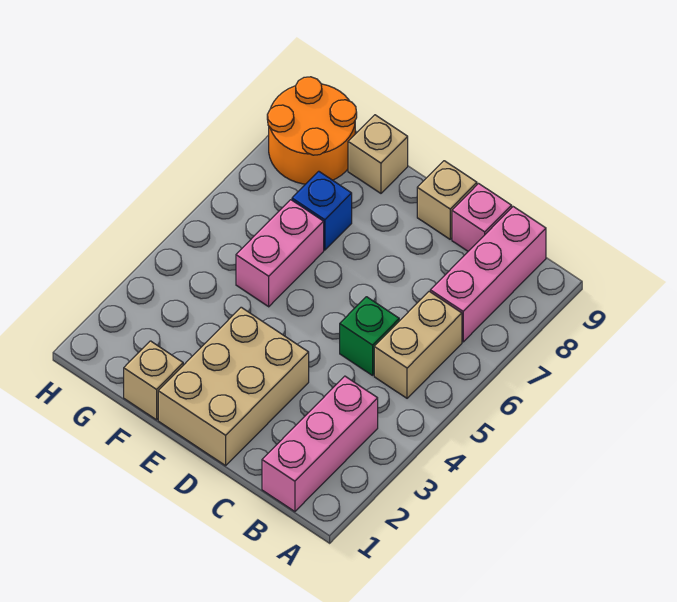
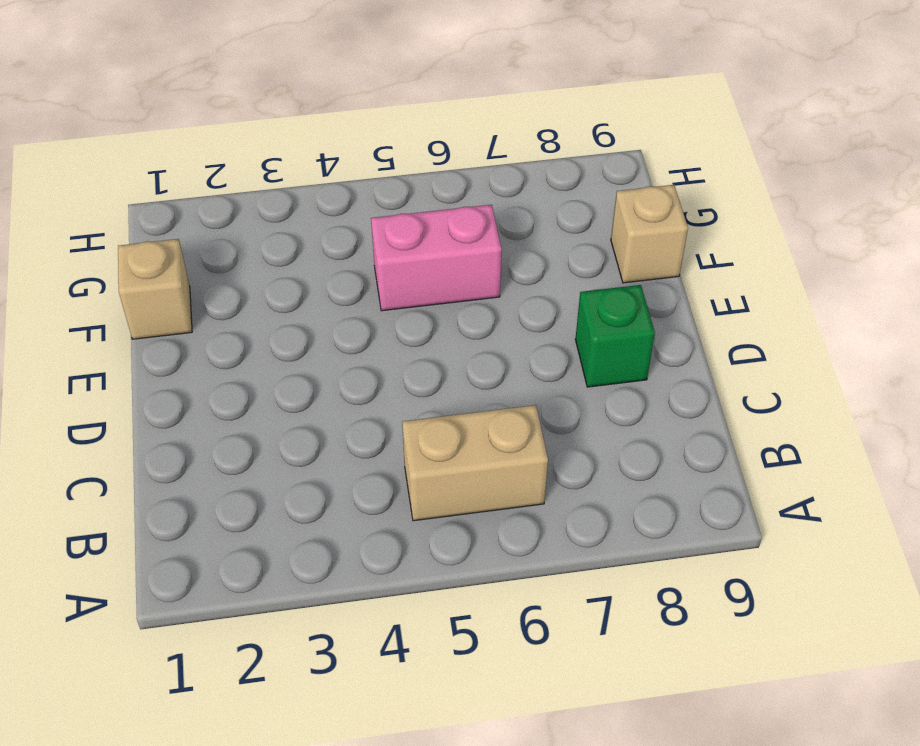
green 1x1 brick [575,285,655,387] -> green 1x1 brick moved to [340,297,399,375]
none -> pink 1x3 brick [262,376,378,512]
none -> pink 1x3 brick [430,207,546,342]
none -> pink 1x1 brick [452,184,512,251]

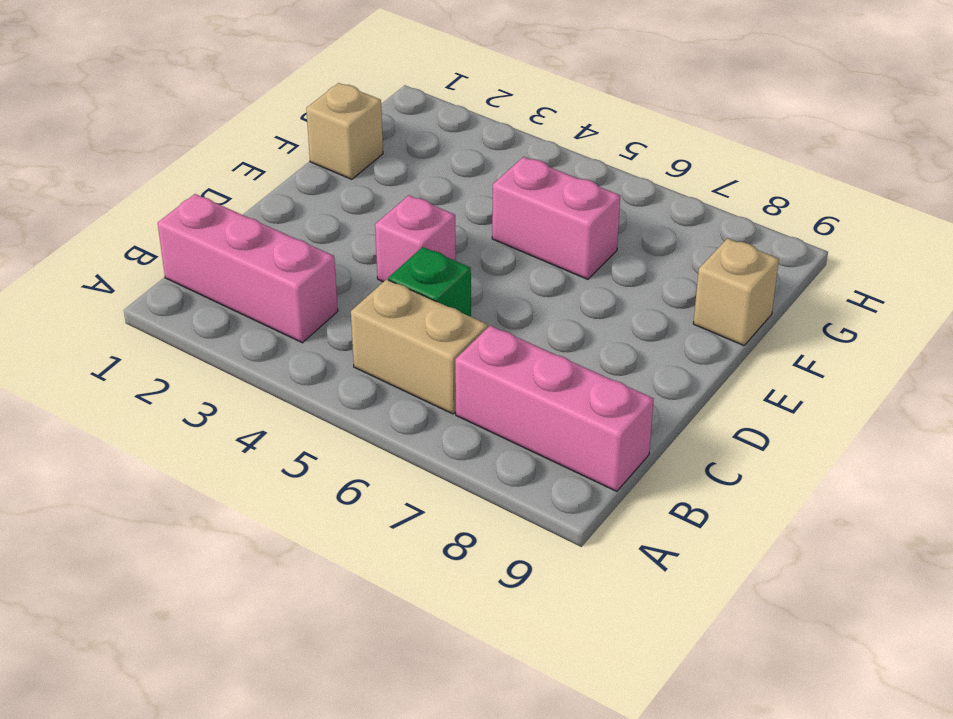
pink 1x1 brick [375,195,456,282] -> pink 1x1 brick moved to [452,184,512,251]
none -> tan 2x3 brick [158,307,309,466]
none -> tan 1x1 brick [417,161,477,239]
none -> blue 1x1 brick [292,171,352,250]

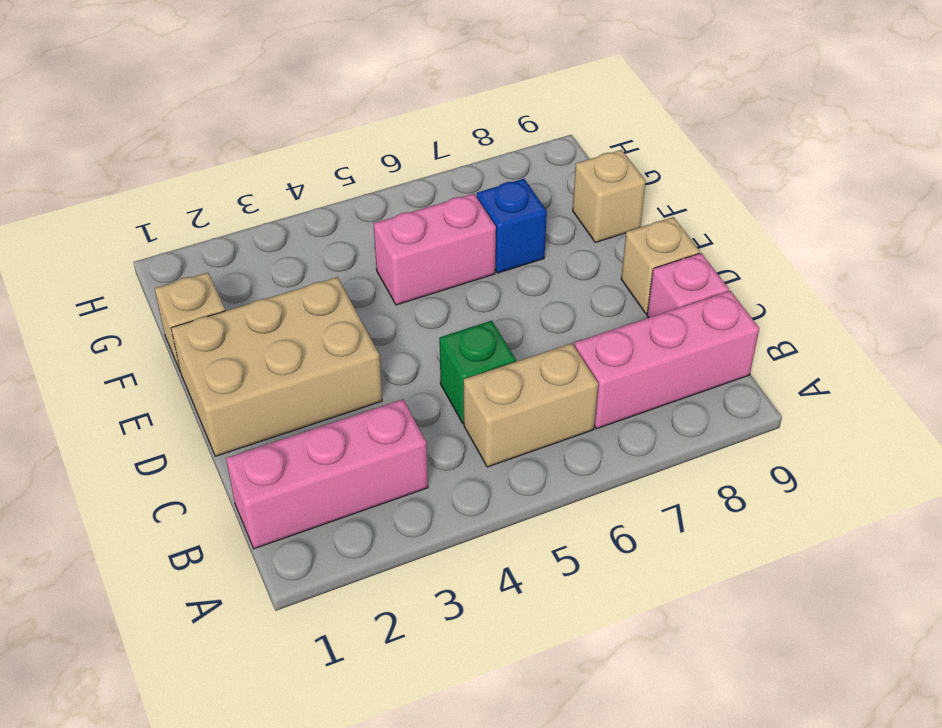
none -> orange 2x2 round brick [267,77,357,184]

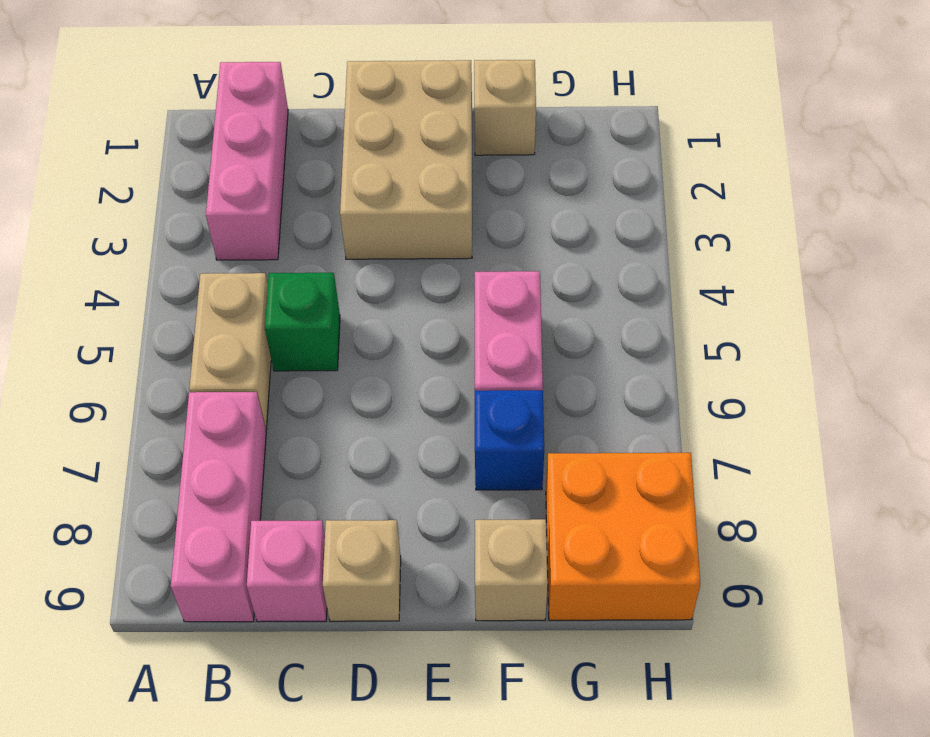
orange 2x2 brick [546,453,700,620] -> orange 2x2 round brick [267,77,357,184]

